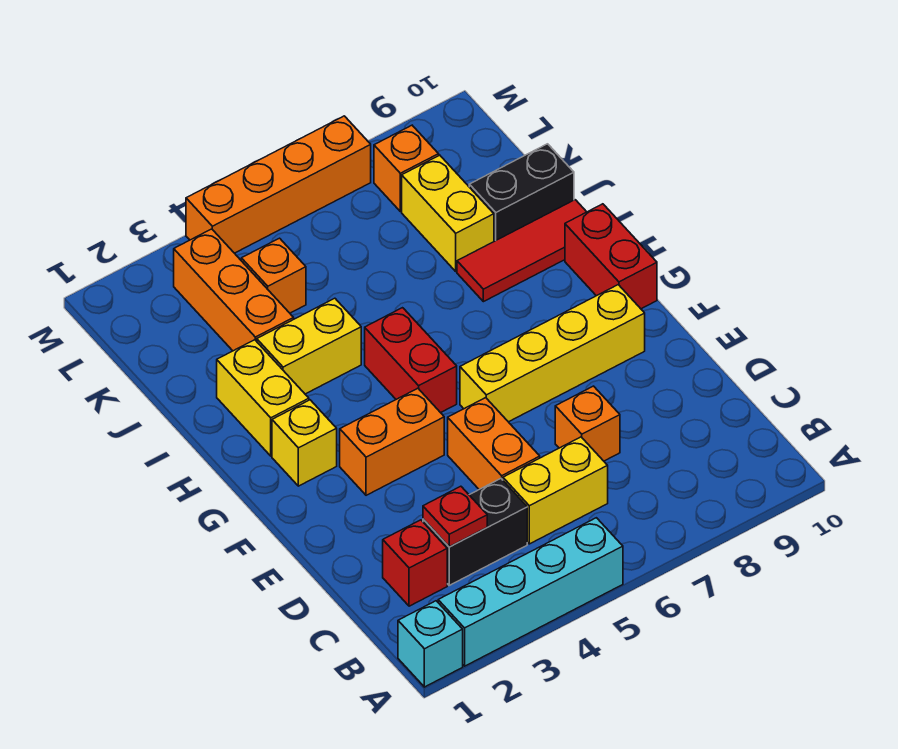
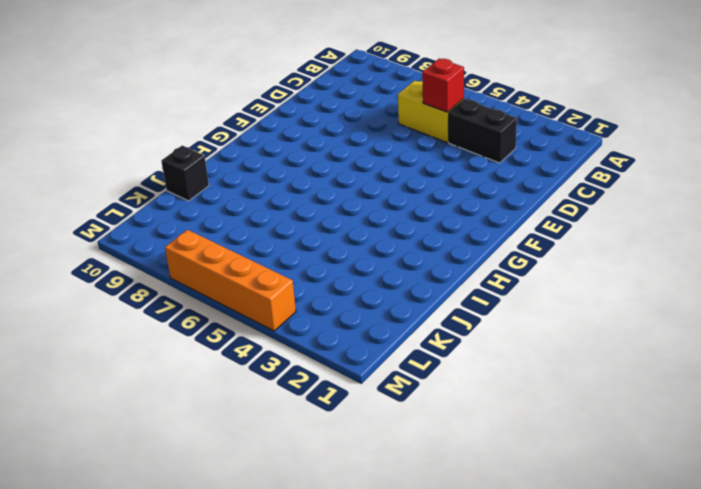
red 1x1 brick [422,58,464,112] -> red 1x1 brick moved to [383,520,447,606]
black 1x1 brick [161,146,209,201] -> black 1x2 brick [469,144,574,241]
none -> cyan 1x1 brick [398,601,463,687]
none -> cyan 1x4 brick [438,518,623,666]
none -> orange 1x2 brick [448,398,540,489]

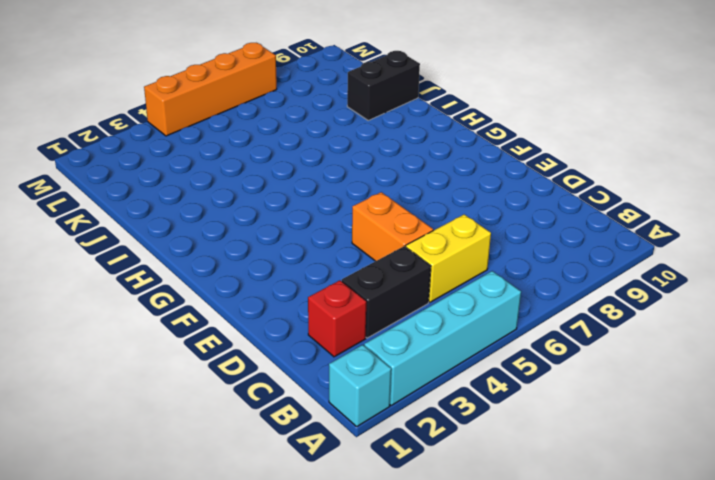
none -> orange 1x1 brick [555,386,620,461]
none -> orange 1x2 brick [340,388,444,495]
none -> yellow 1x4 brick [460,285,645,422]

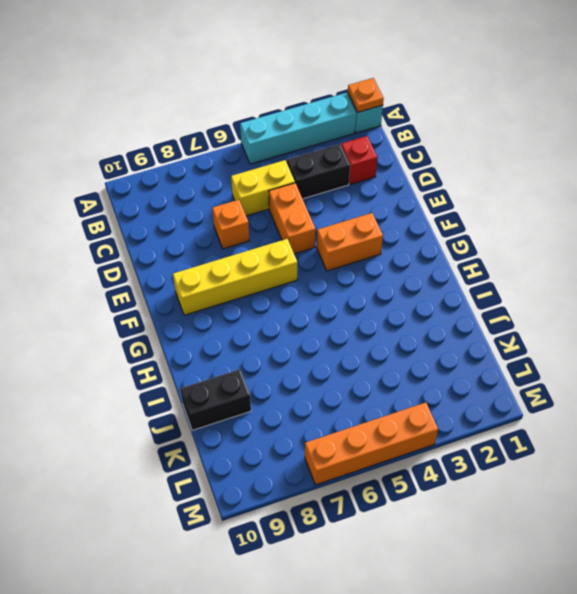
orange 1x1 plate [348,78,384,112] -> none
none -> yellow 1x1 brick [272,400,337,486]
none -> red 1x2 brick [365,308,457,413]
none -> red 1x2 brick [565,204,657,309]

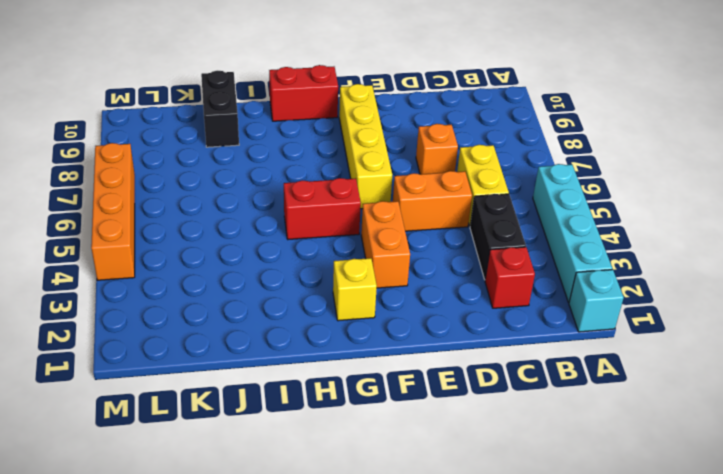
none -> yellow 1x2 brick [217,340,309,456]
none -> yellow 1x2 brick [257,298,361,394]
none -> red 1x3 tile [457,200,586,302]

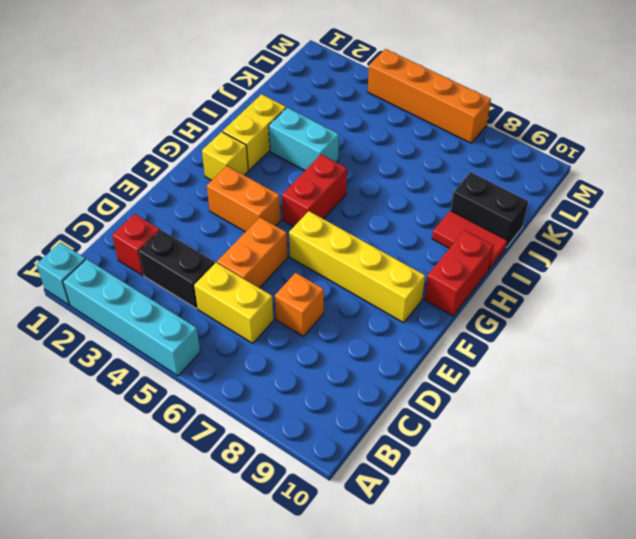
cyan 1x2 brick [269,107,339,170] -> yellow 1x2 brick [257,298,361,394]
red 1x2 tile [432,211,507,269] -> red 1x3 tile [457,200,586,302]
none -> orange 1x3 brick [174,229,294,351]
none -> yellow 1x2 brick [402,155,494,271]
none -> orange 1x1 brick [241,238,306,313]

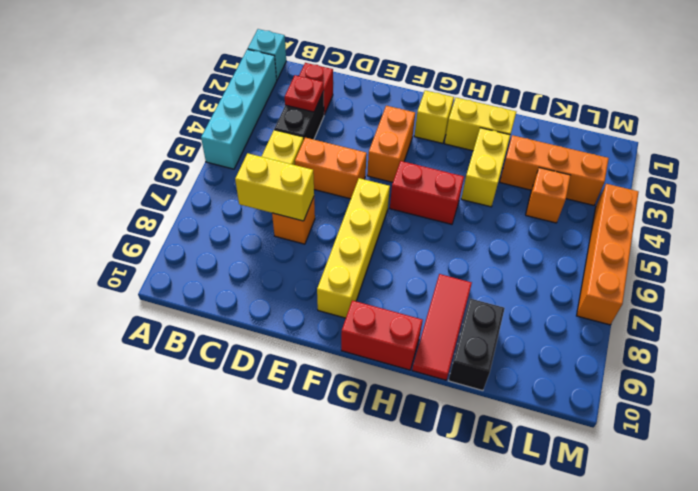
yellow 1x2 brick [235,153,314,221] -> yellow 1x2 brick moved to [402,155,494,271]
none -> orange 1x1 brick [374,125,439,212]

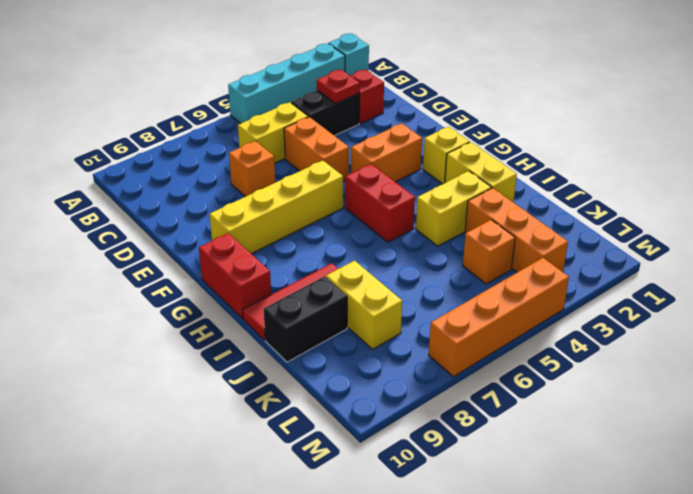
none -> orange 1x1 brick [374,125,439,212]

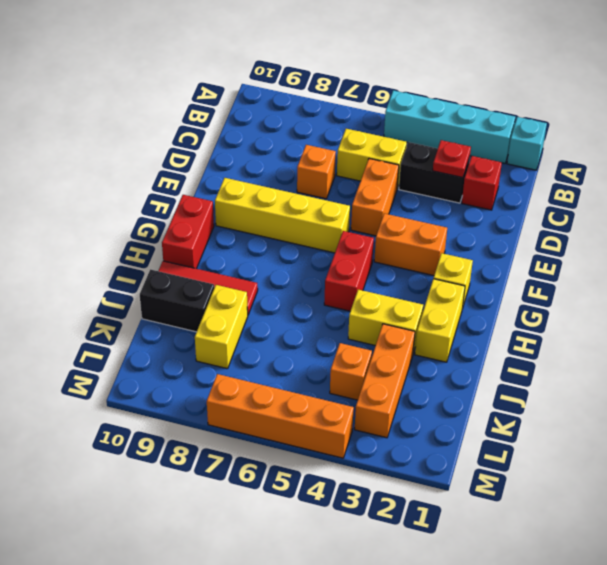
none -> orange 1x1 brick [374,125,439,212]

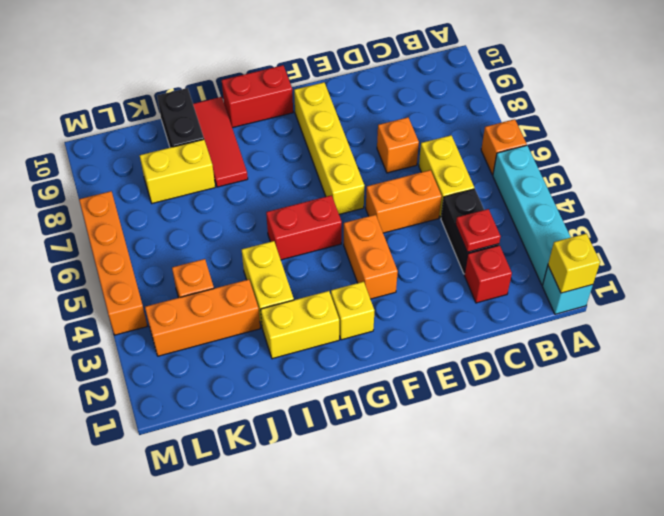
yellow 1x1 brick [548,234,600,293] -> none
orange 1x1 brick [481,119,527,175] -> orange 1x1 brick moved to [374,125,439,212]

